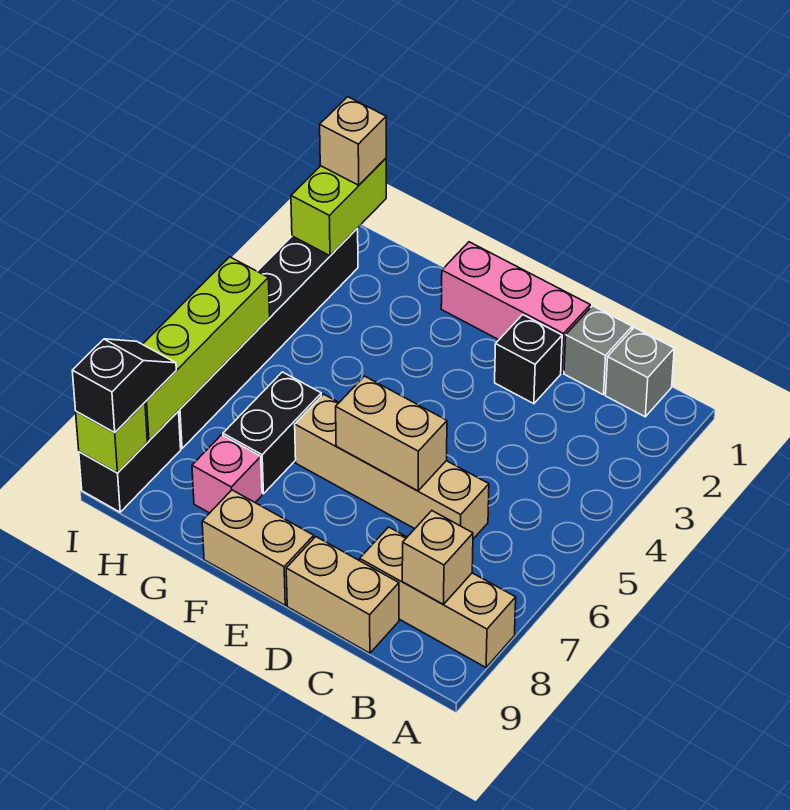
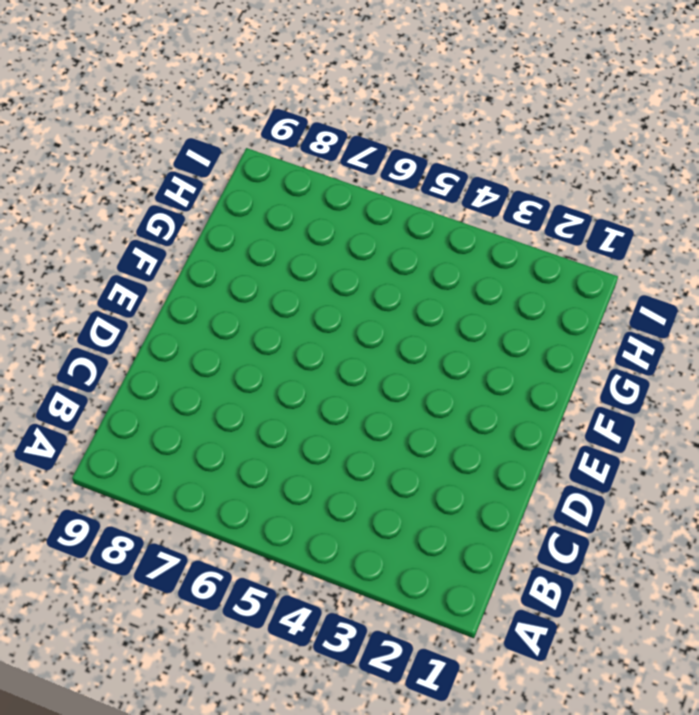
none -> tan 1x3 brick [360,527,516,667]
none -> grey 1x1 brick [606,328,674,417]
none -> grey 1x1 brick [564,306,632,395]

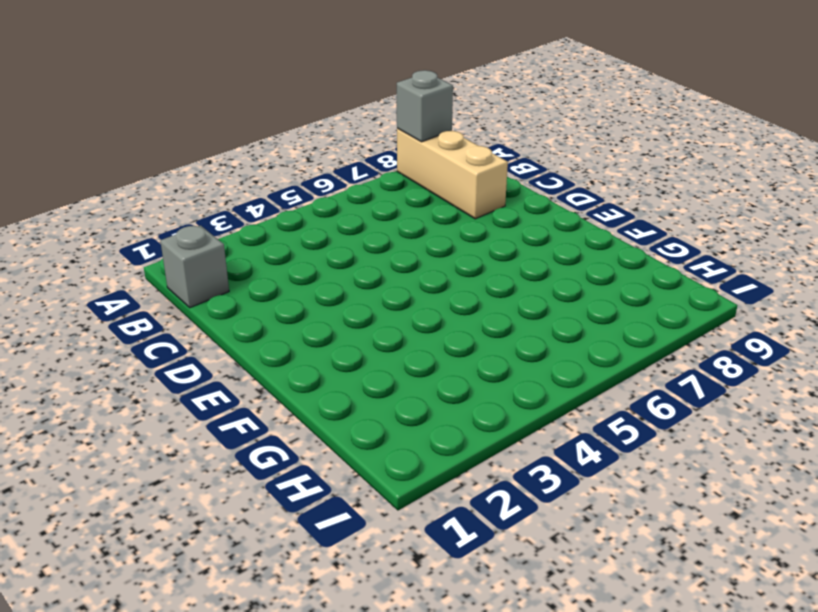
grey 1x1 brick [397,70,453,142] -> grey 1x1 brick moved to [564,306,632,395]
none -> tan 1x4 brick [295,394,489,539]
none -> tan 1x2 brick [286,537,399,653]
none -> pink 1x3 brick [441,242,590,373]

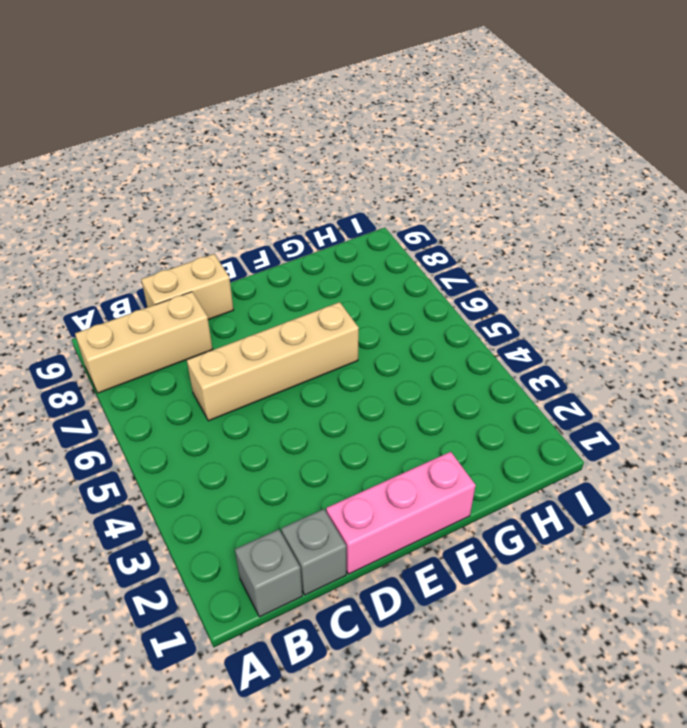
none -> black 1x1 brick [495,315,562,404]
none -> tan 1x2 brick [202,490,314,605]
none -> black 1x2 brick [223,372,321,494]

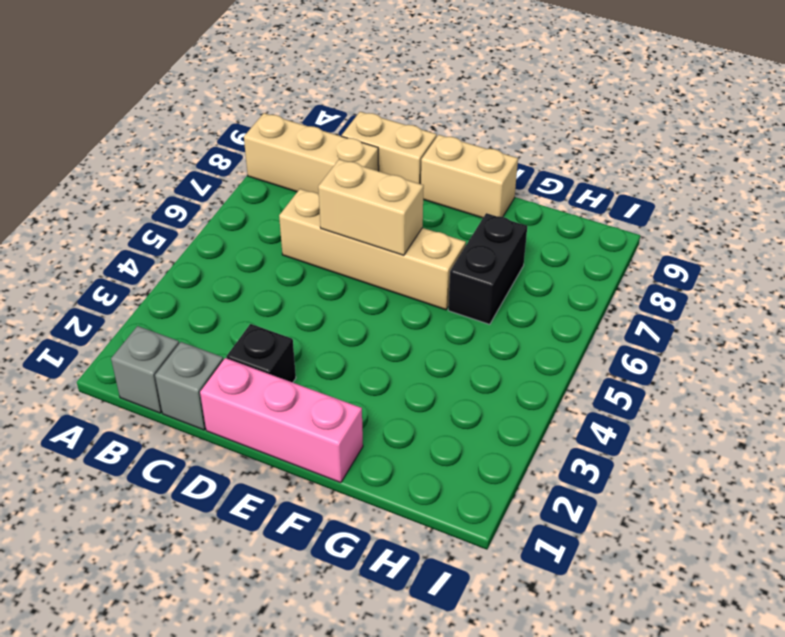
none -> pink 1x1 brick [192,435,262,513]
none -> black 1x6 brick [179,228,358,449]
none -> black 1x2 brick [79,411,181,512]

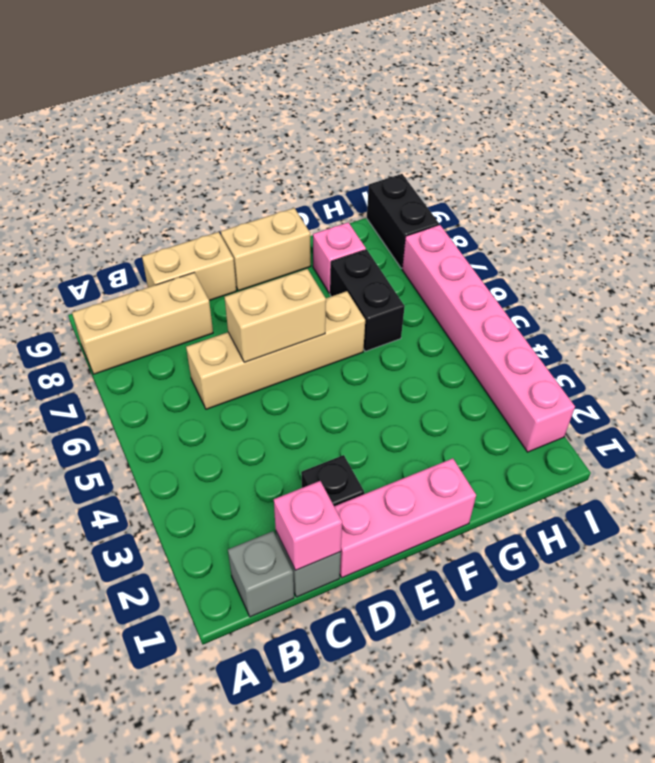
pink 1x1 brick [274,481,342,570] -> none
pink 1x6 brick [402,225,575,452] -> black 1x6 brick [179,228,358,449]
none -> tan 1x1 brick [402,511,473,604]
none -> lime 1x2 brick [291,158,386,256]
none -> lime 1x4 brick [143,257,270,441]

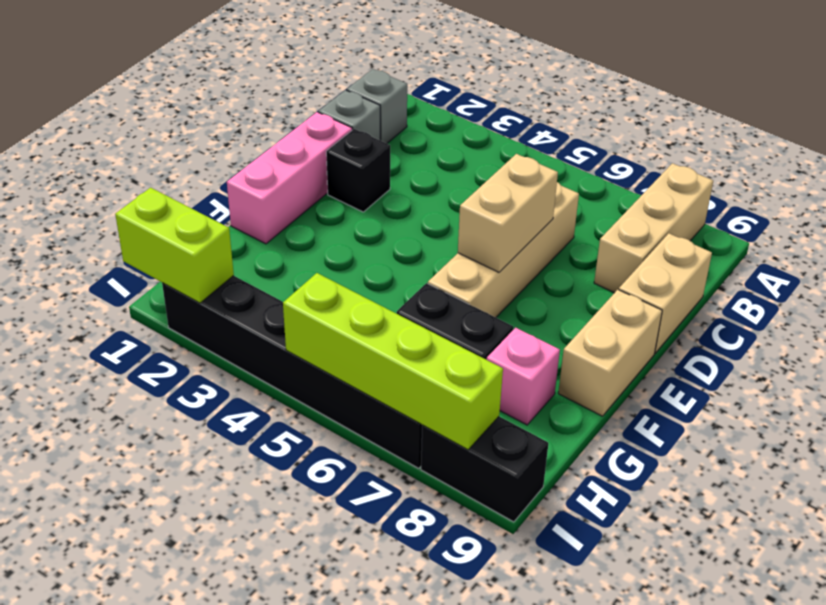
none -> tan 1x1 brick [402,511,473,604]
none -> lime 1x1 brick [76,403,147,473]
none -> tan 1x1 brick [320,97,386,185]

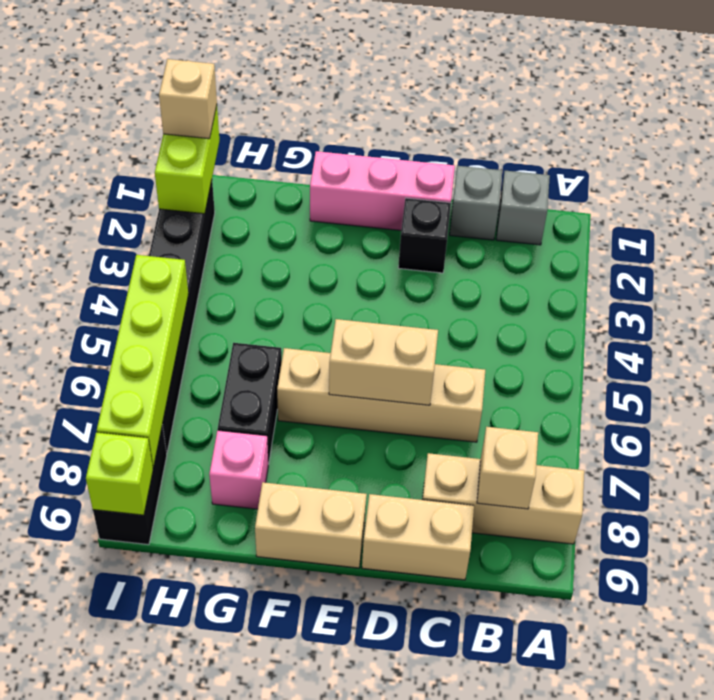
none -> black 1x2 slope [72,339,176,433]

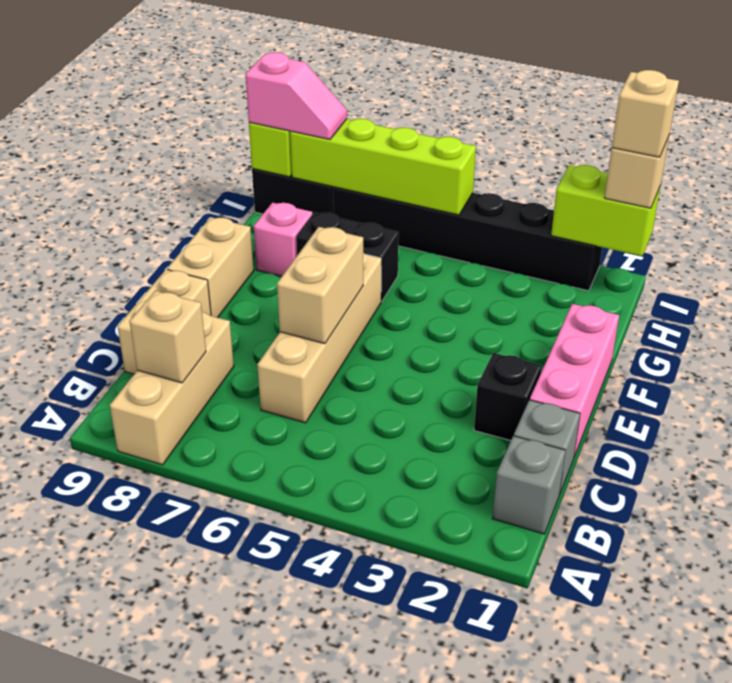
tan 1x1 brick [612,70,679,157] -> none
pink 1x2 slope [246,52,347,140] -> black 1x2 slope [72,339,176,433]

